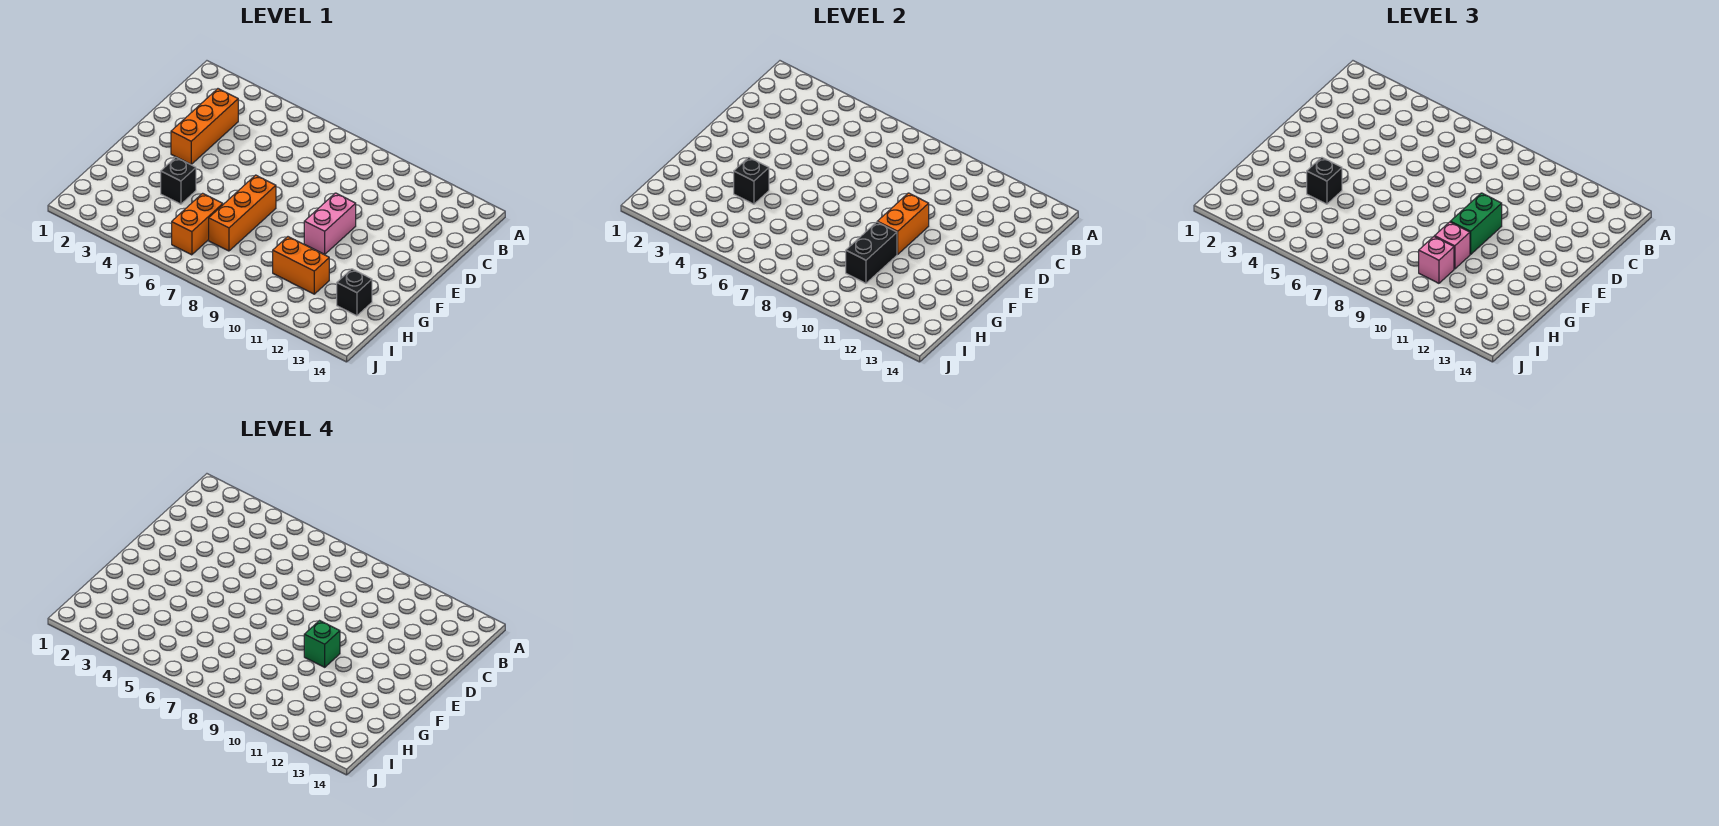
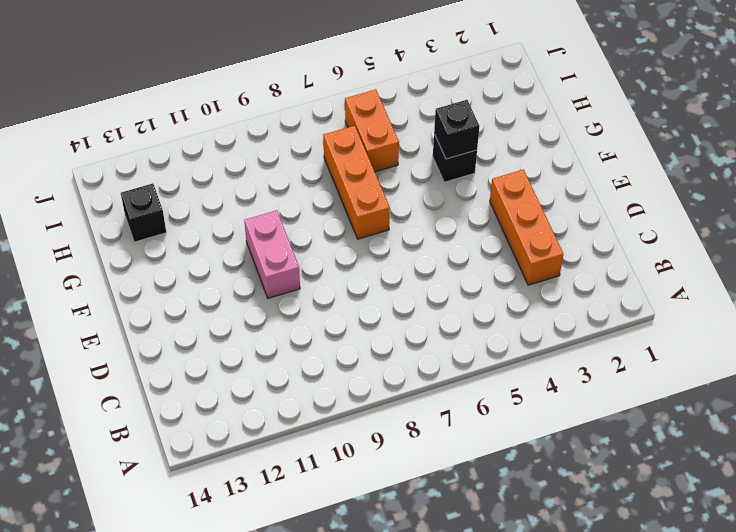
none -> orange 1x2 brick [273,237,329,294]
none -> orange 1x2 brick [877,193,929,254]
none -> black 1x2 brick [846,222,897,283]

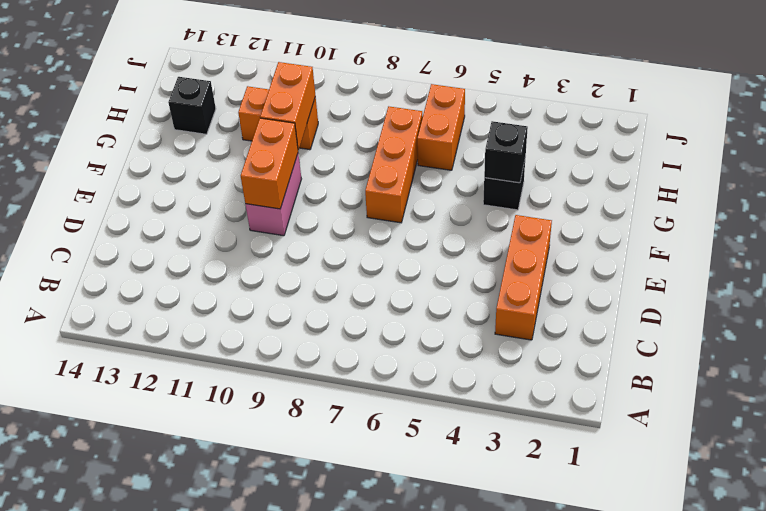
orange 1x2 brick [260,62,315,150] -> black 1x2 brick [846,222,897,283]
none -> green 1x2 brick [1450,193,1502,254]
none -> black 1x1 brick [1307,157,1342,204]
none -> pink 1x1 brick [1435,222,1470,269]

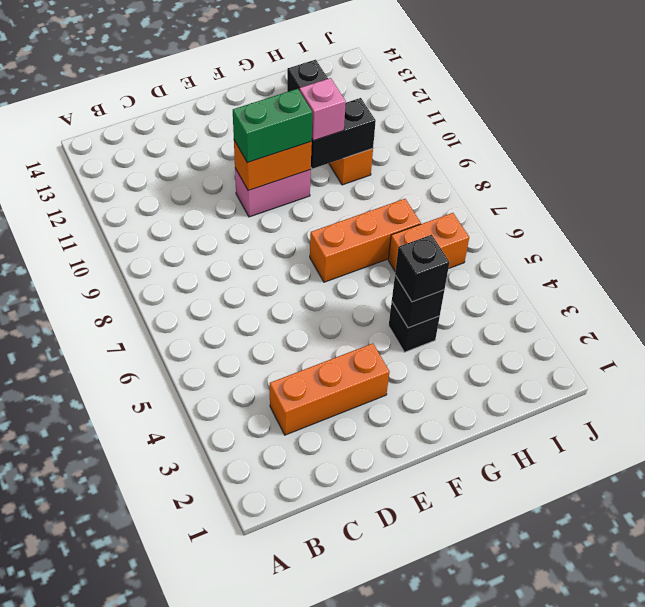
none -> pink 1x1 brick [1419,237,1454,283]
none -> green 1x1 brick [304,621,340,667]

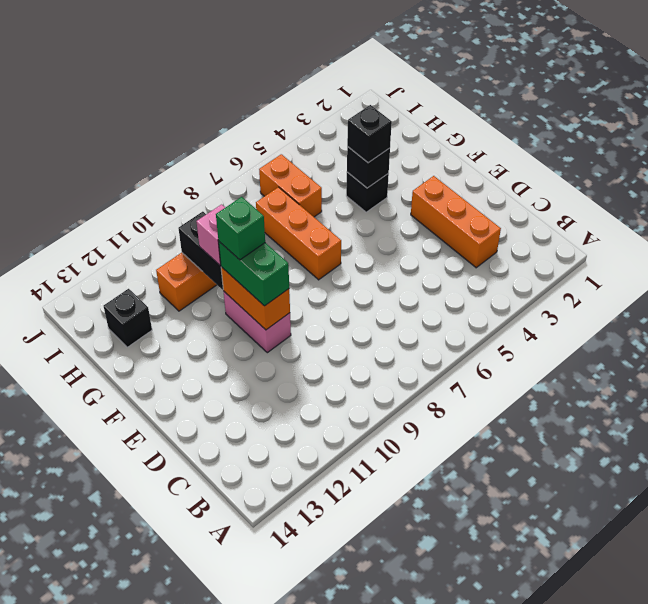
none -> pink 1x1 brick [1419,237,1454,283]

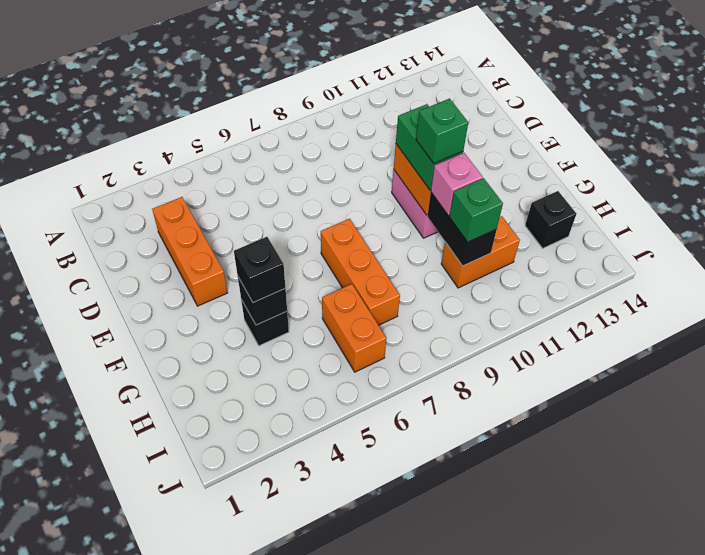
green 1x1 brick [449,178,503,242] -> pink 1x1 brick [1419,237,1454,283]

